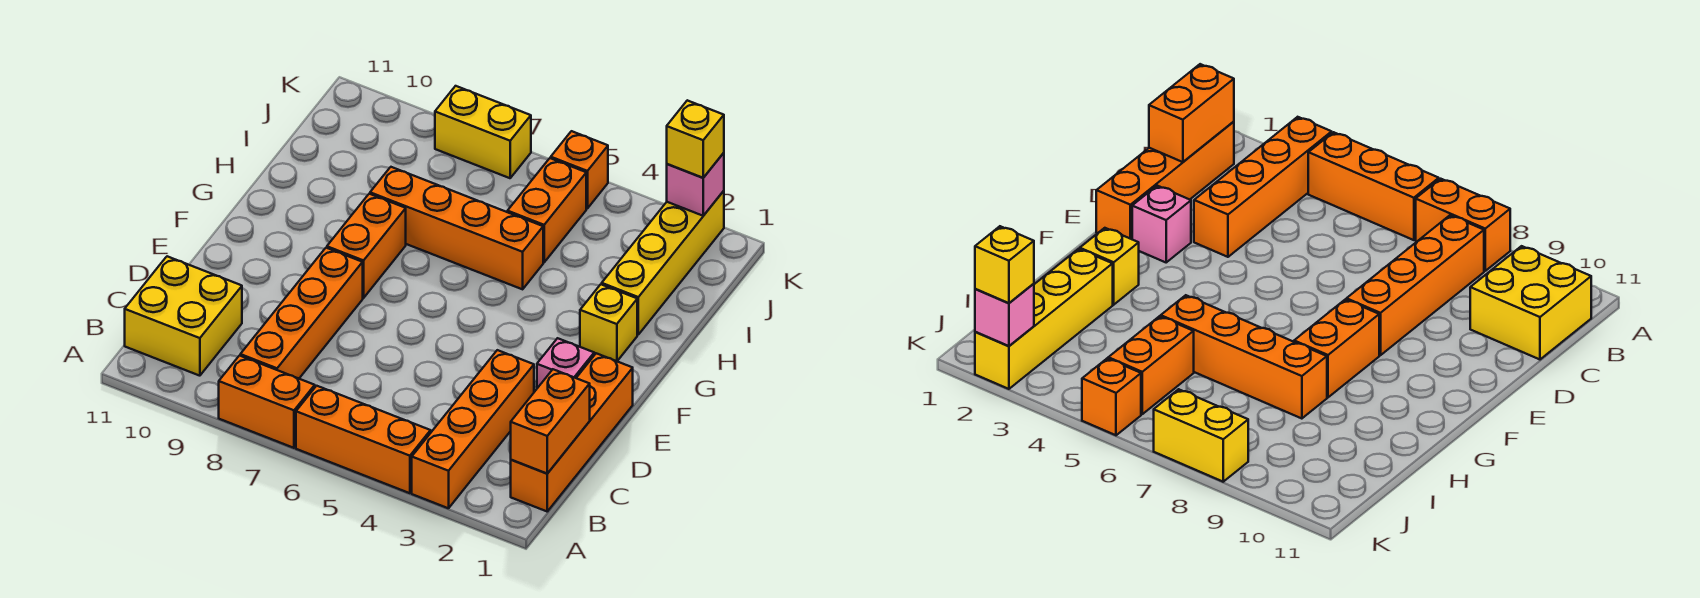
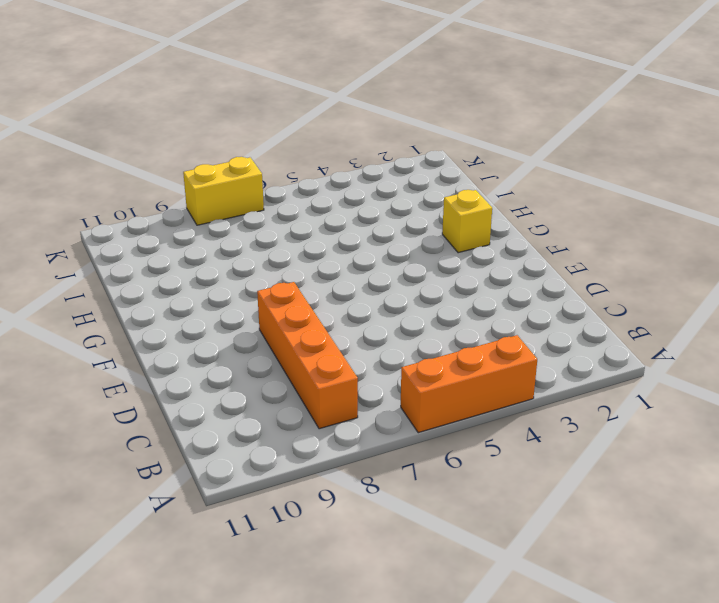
none -> orange 1x4 brick [412,350,534,508]
none -> orange 1x2 brick [219,356,315,448]
none -> orange 1x4 brick [511,353,633,511]

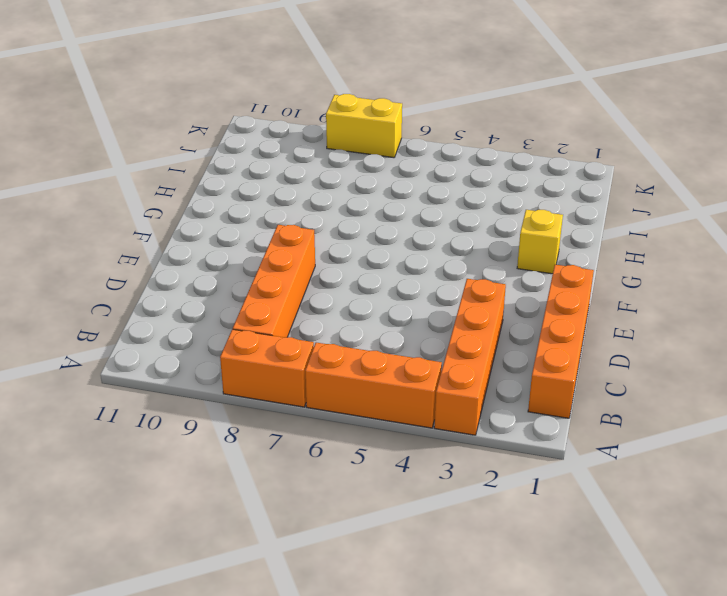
none -> yellow 2x2 brick [125,256,242,376]
none -> pink 1x1 brick [537,338,594,388]
none -> orange 1x2 brick [327,194,406,298]

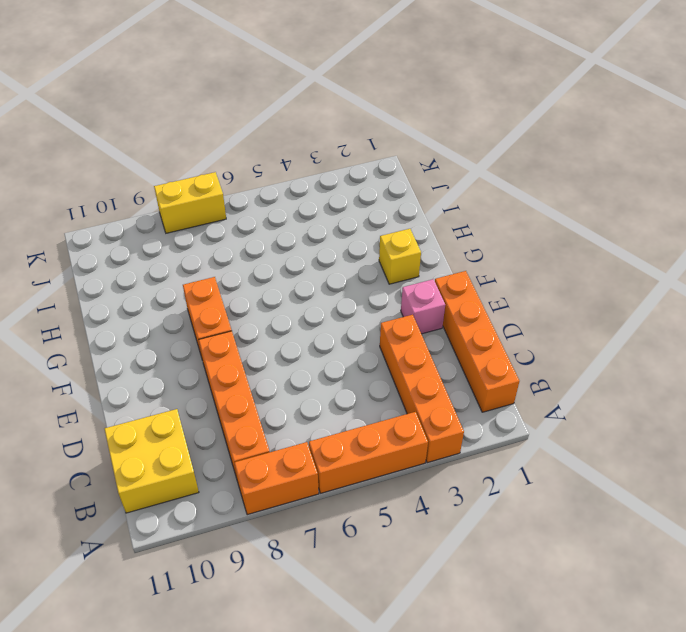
none -> yellow 1x4 brick [602,191,724,334]
none -> orange 1x4 brick [370,167,543,289]
none -> orange 1x2 brick [508,158,586,262]

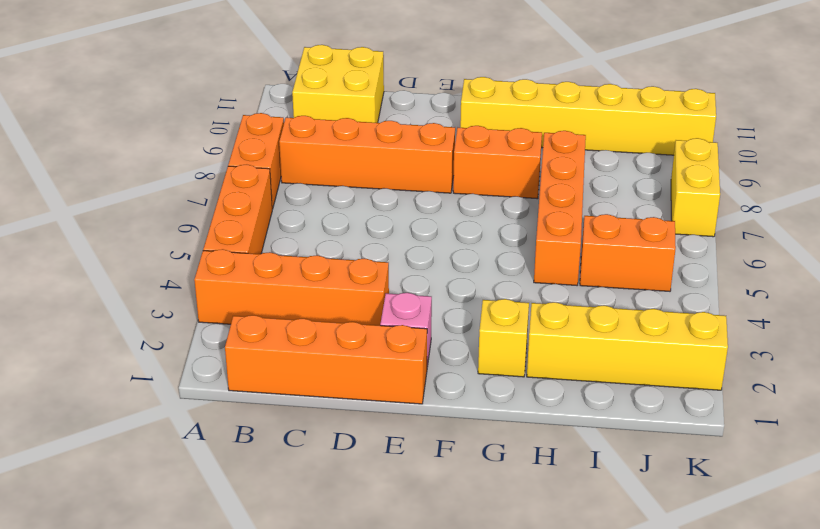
yellow 1x6 brick [460,77,716,155] -> none
none -> orange 1x1 brick [551,131,608,209]
none -> orange 1x2 brick [511,369,590,474]
none -> pink 1x1 brick [667,153,724,216]

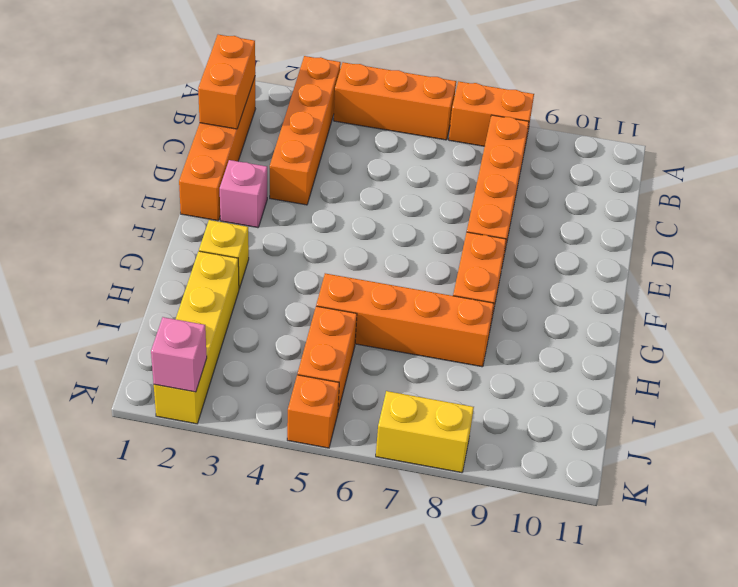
none -> yellow 2x2 brick [125,256,242,376]
none -> yellow 1x1 brick [667,100,724,178]

